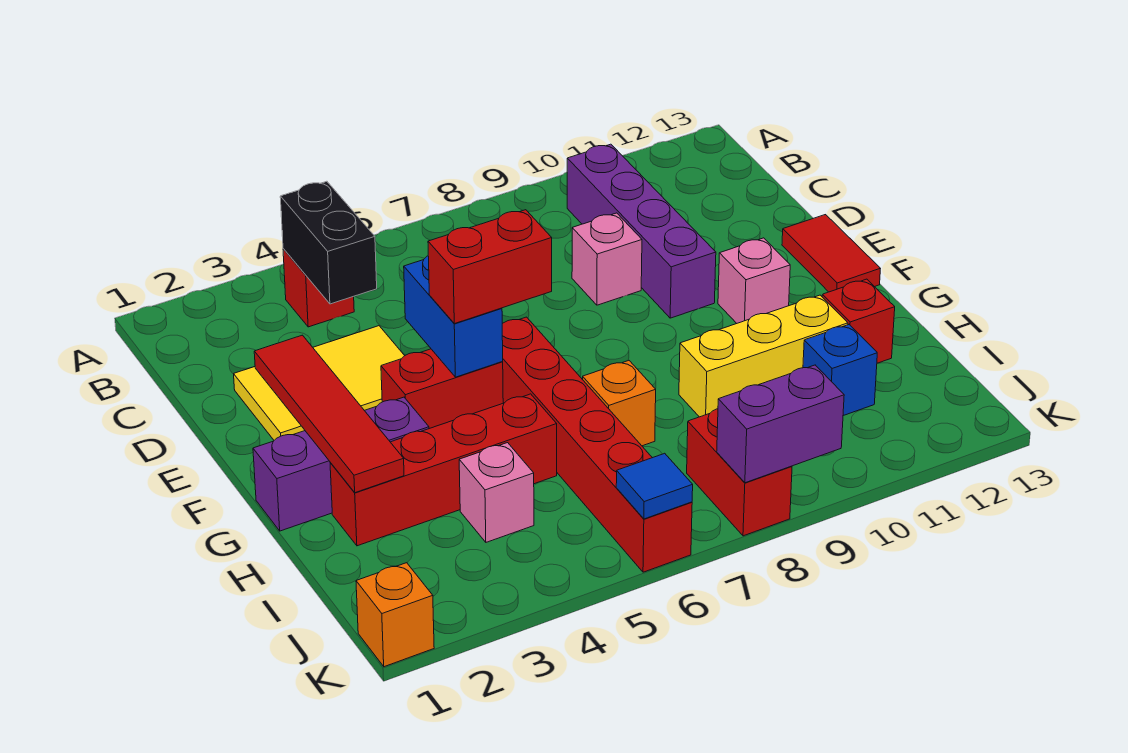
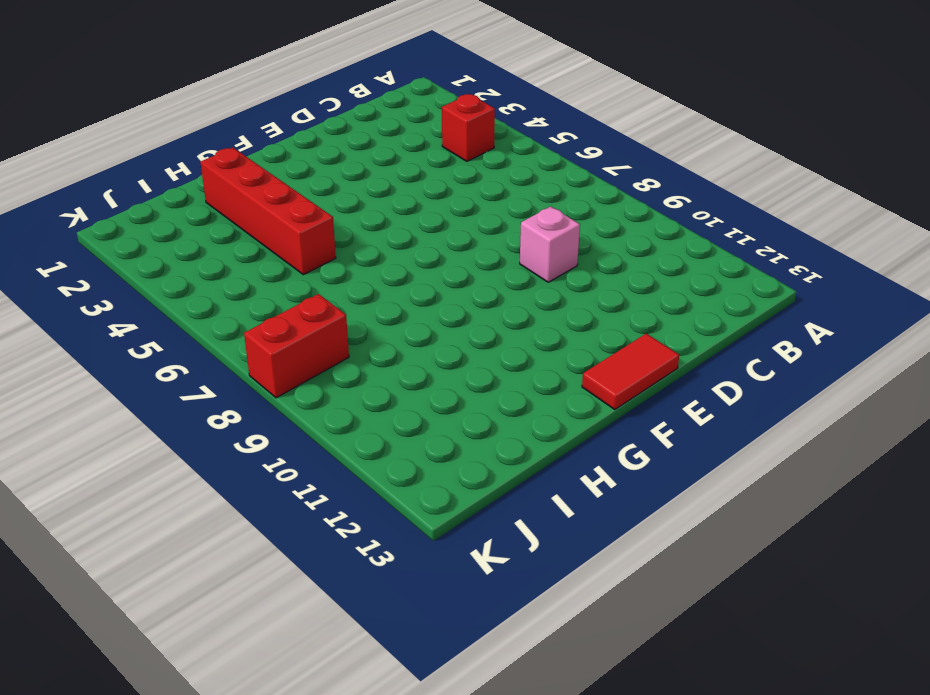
none -> purple 1x4 brick [567,144,716,318]
none -> yellow 2x3 tile [234,326,405,440]
none -> red 1x2 brick [381,349,503,429]

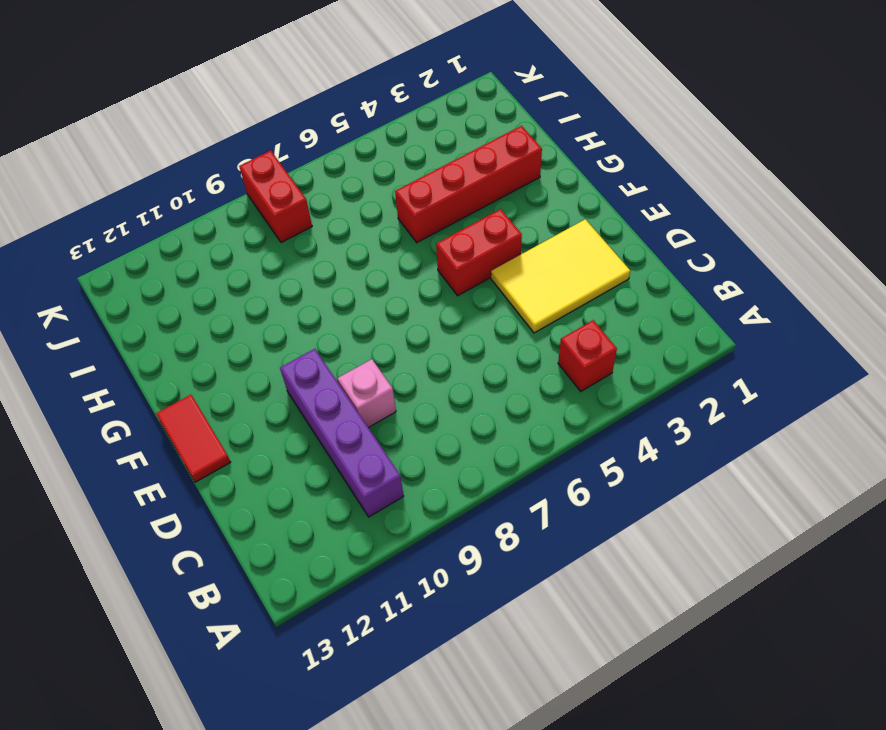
none -> red 1x6 brick [502,317,692,572]
none -> pink 1x1 brick [718,238,790,323]
none -> purple 1x3 brick [253,397,429,531]

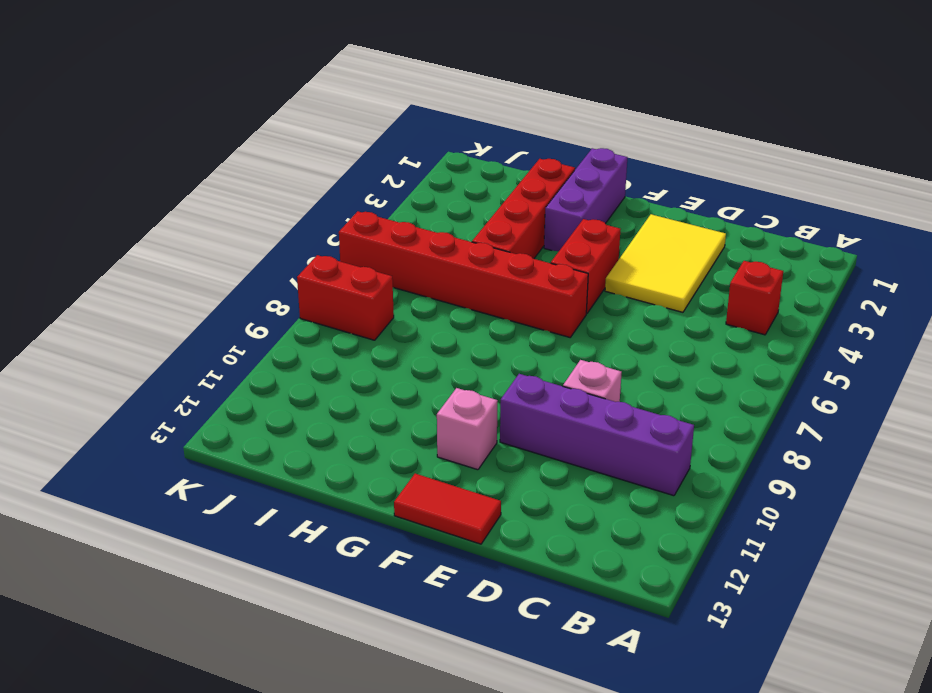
none -> orange 1x1 brick [583,361,656,446]
none -> yellow 1x3 brick [679,295,848,417]
none -> red 1x1 brick [822,279,895,363]

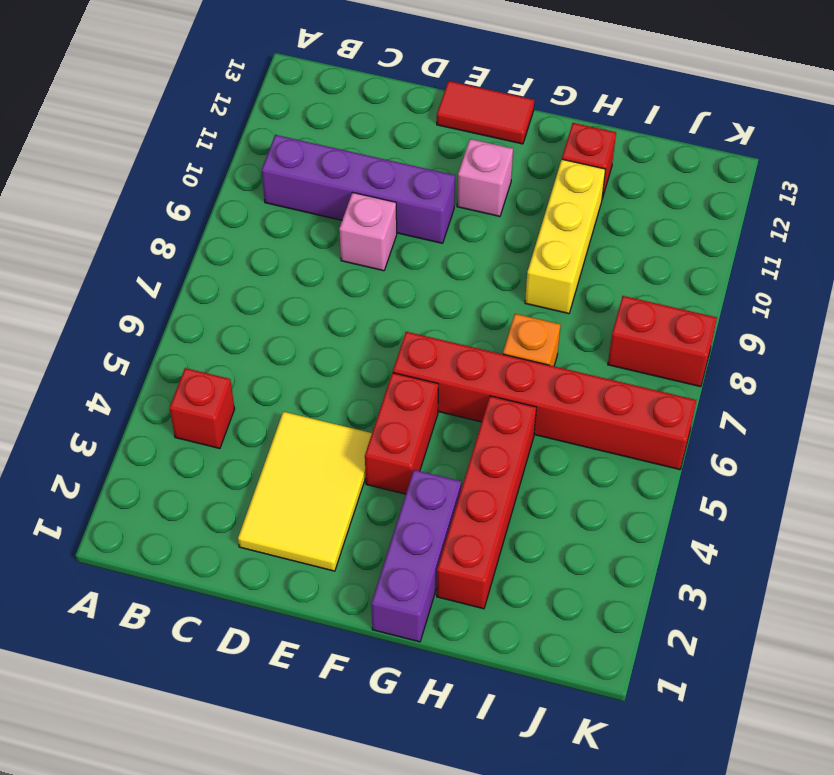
none -> pink 1x1 brick [459,443,534,542]
none -> blue 1x1 brick [803,325,877,416]
none -> orange 1x1 brick [356,563,434,667]

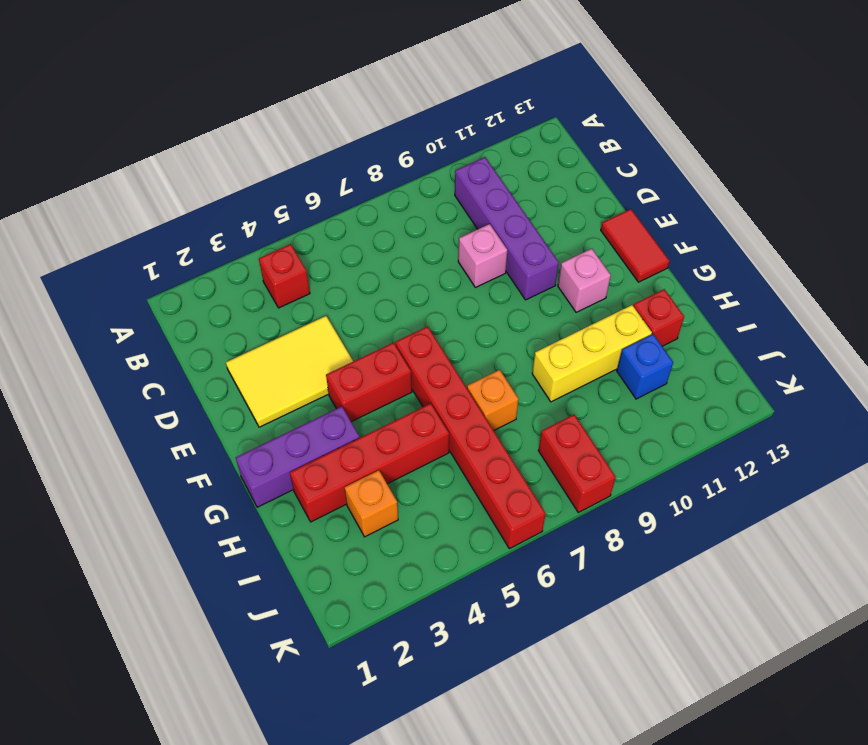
orange 1x1 brick [344,470,398,537] -> orange 1x1 brick moved to [356,563,434,667]
none -> pink 1x1 brick [459,443,534,542]
none -> black 1x2 brick [280,181,377,304]
none -> red 1x4 tile [254,335,404,493]

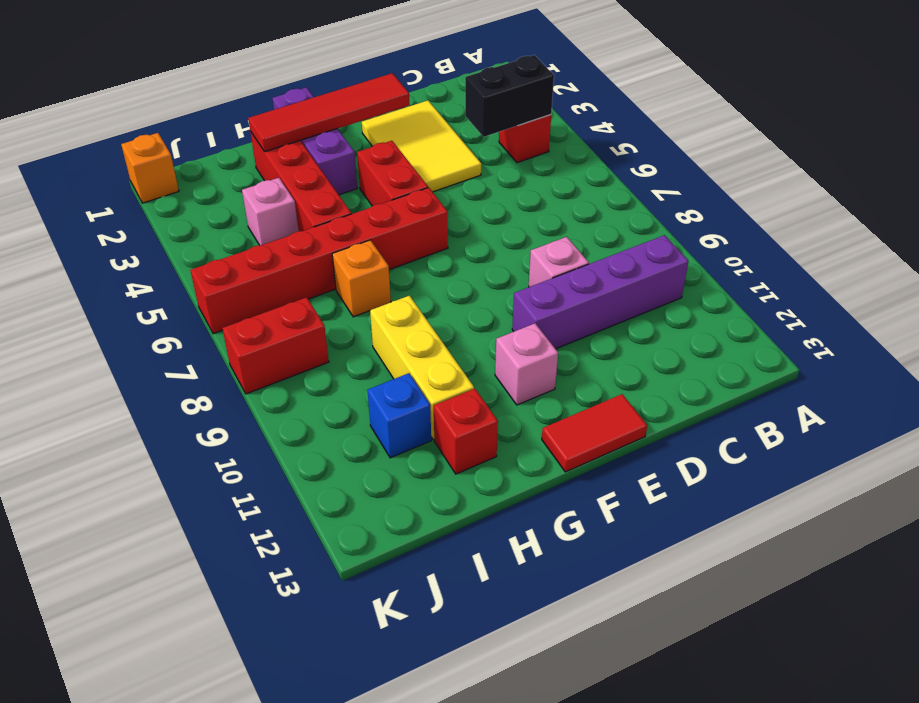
none -> blue 1x2 brick [404,256,503,377]
none -> blue 1x1 tile [616,453,693,519]
none -> purple 1x2 brick [717,365,844,483]

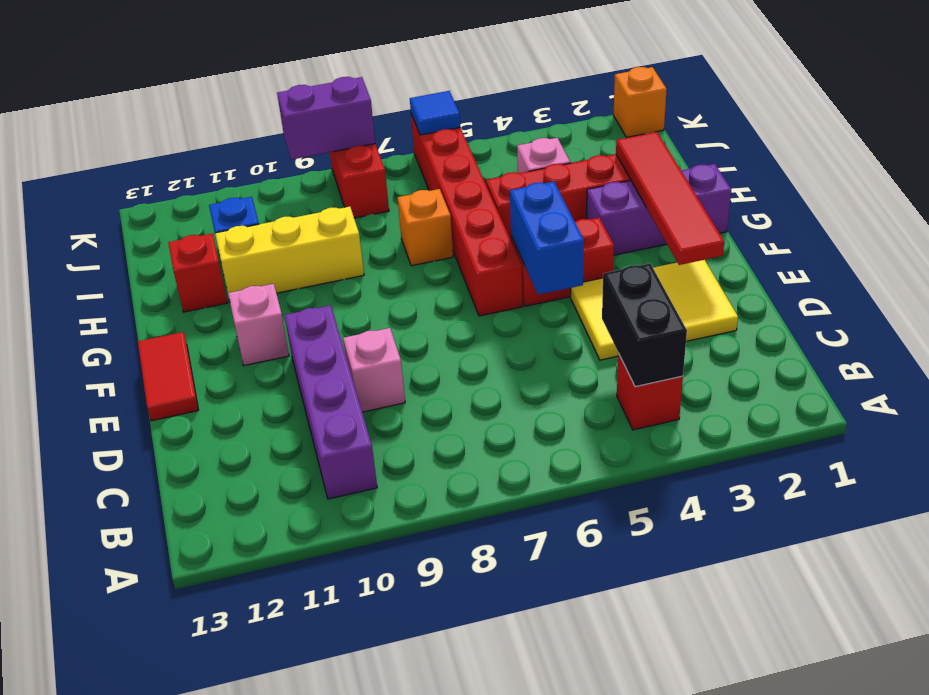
none -> red 1x2 brick [428,210,552,324]

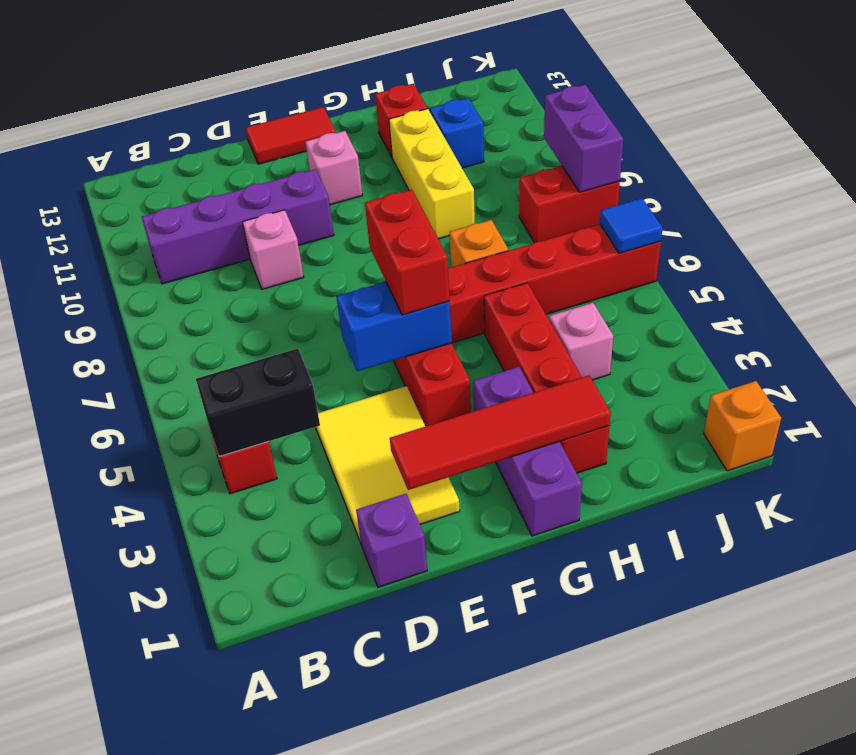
purple 1x1 brick [356,494,427,587] -> none

